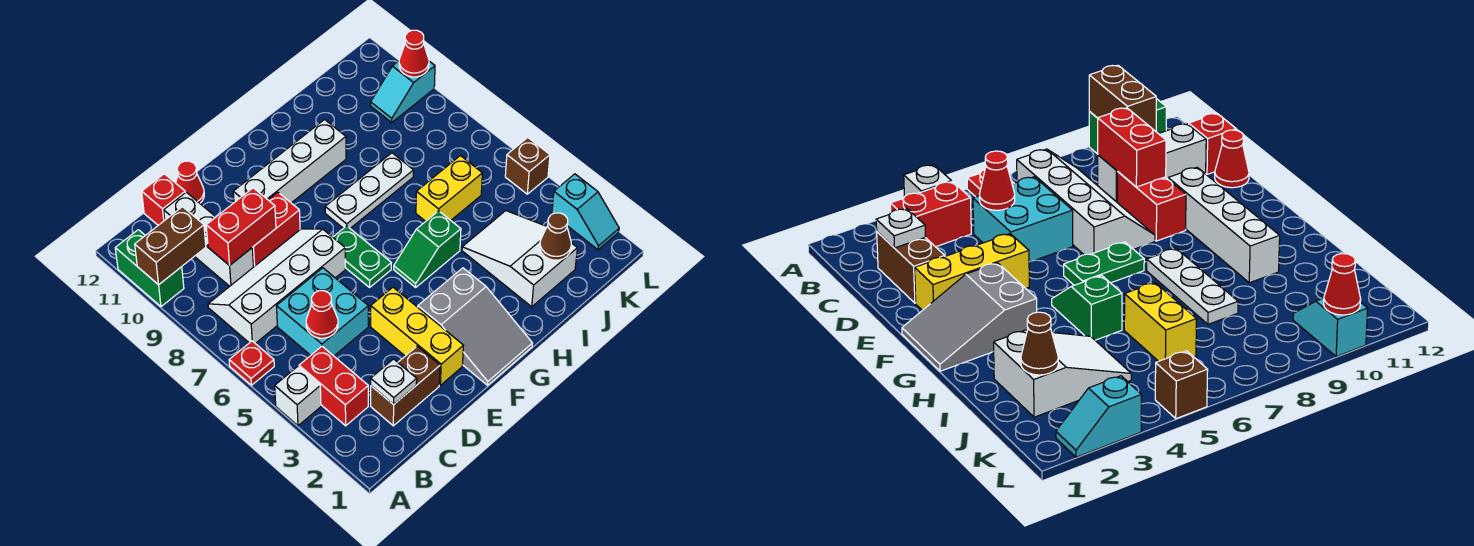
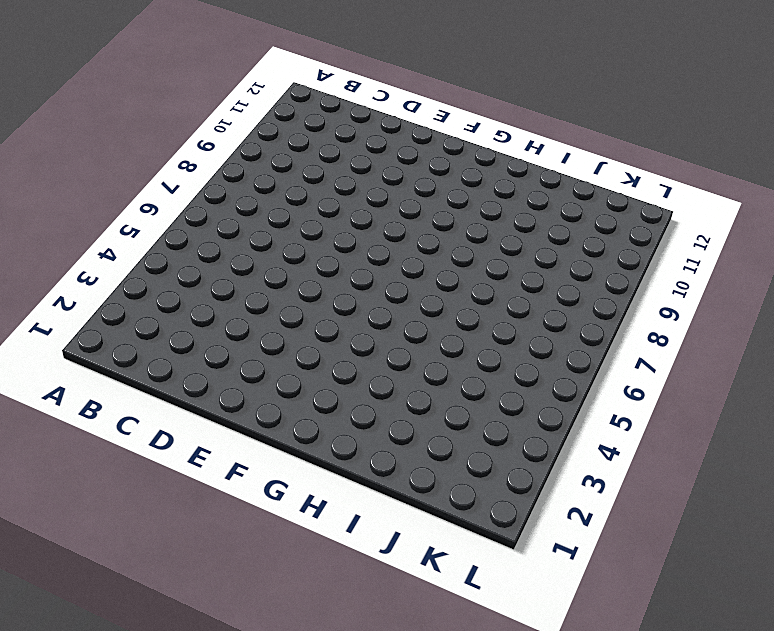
none -> white 1x1 brick [275,366,321,426]
none -> red 1x1 plate [229,341,274,385]
none -> green 1x2 brick [115,230,184,307]

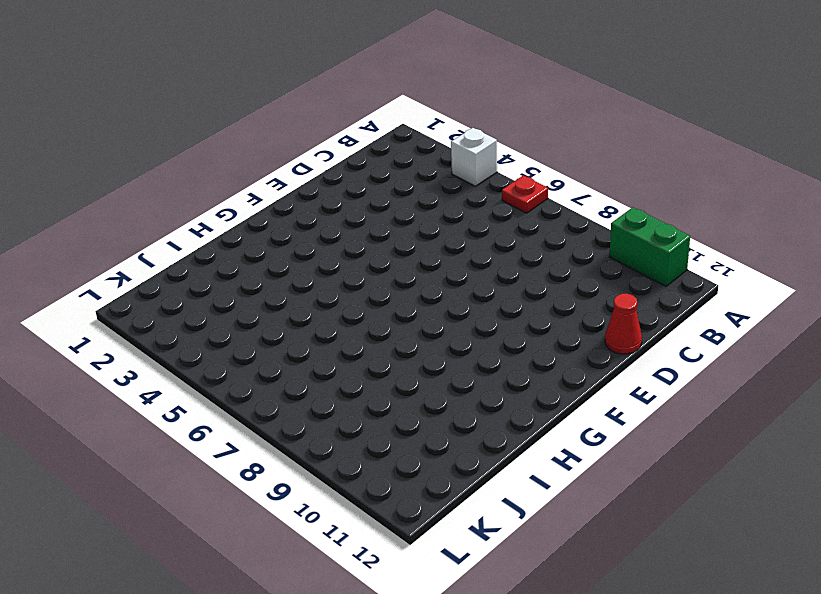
none -> red 1x2 brick [299,346,368,426]
none -> white 2x4 slope [208,229,345,343]
none -> brown 1x2 brick [371,346,440,426]

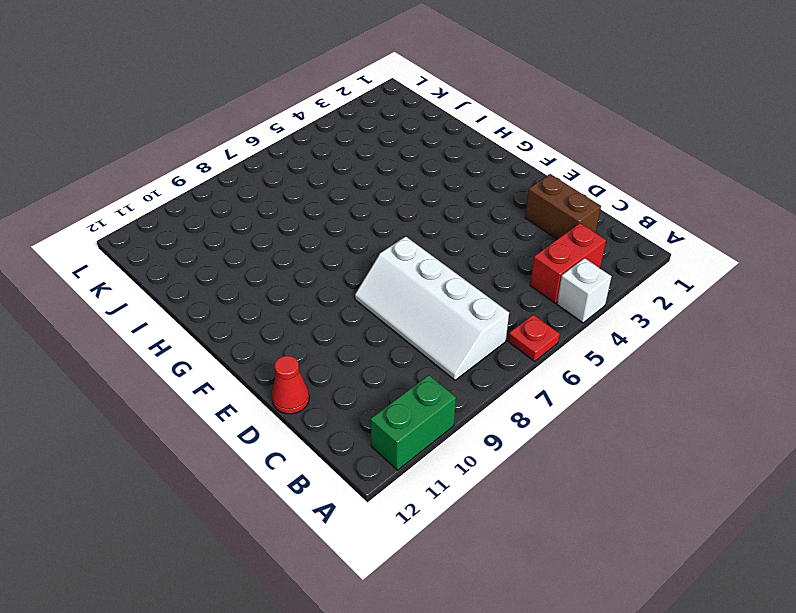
none -> cyan 2x2 brick [277,268,368,356]
none -> white 1x3 brick [164,192,253,286]
none -> red 1x1 brick [142,174,185,225]

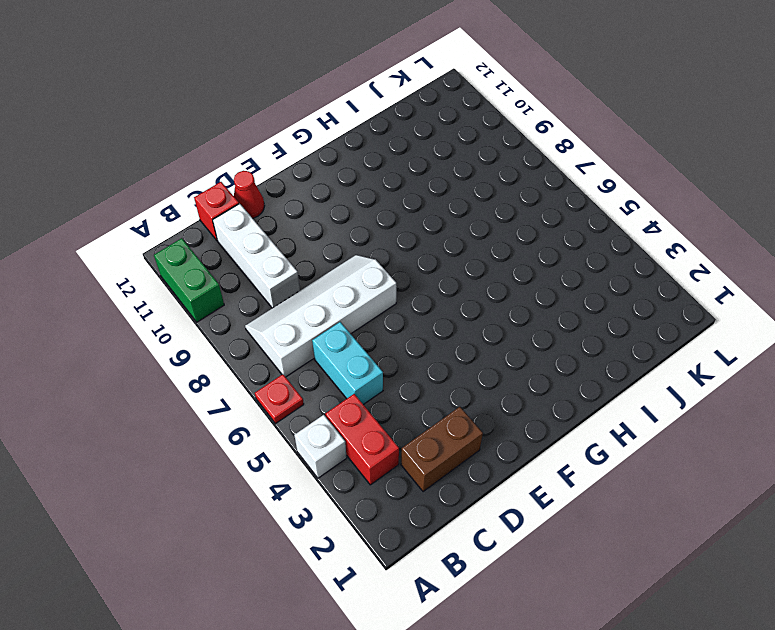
cyan 1x2 brick [312,322,383,405] -> cyan 2x2 brick [277,268,368,356]
none -> red 1x2 brick [252,192,300,267]
none -> yellow 1x3 brick [371,287,463,385]
none -> white 1x4 brick [233,120,346,203]

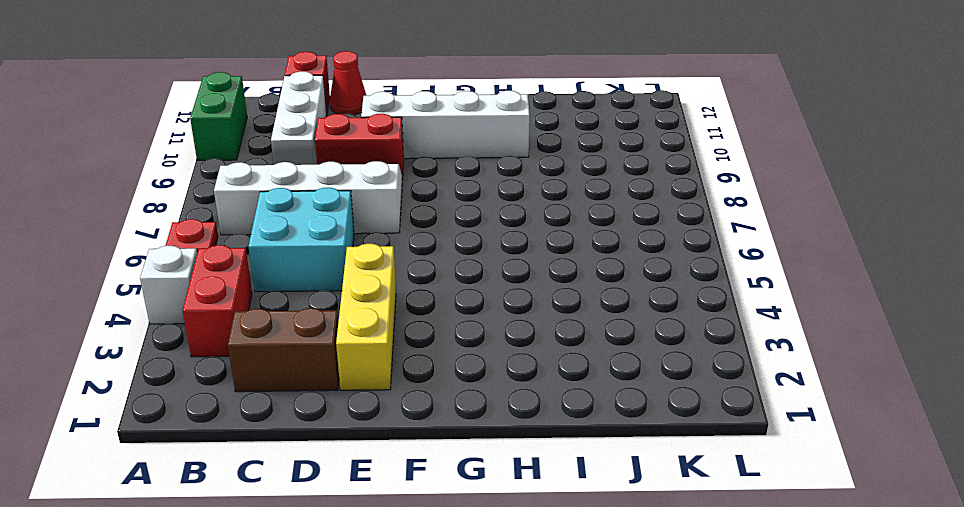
none -> grey 2x3 slope [418,268,532,385]
none -> green 1x2 plate [333,226,391,287]
none -> green 1x2 slope [394,211,461,287]

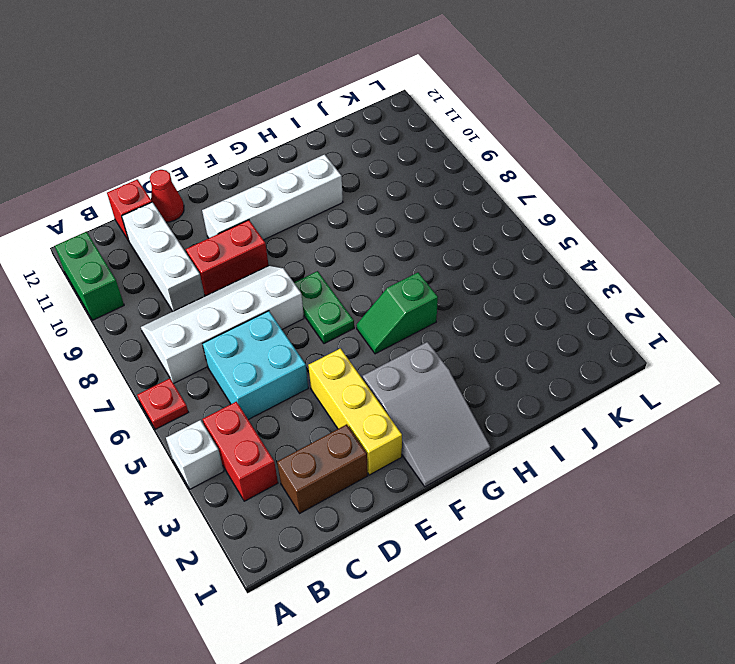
none -> white 1x3 plate [325,153,414,228]
none -> white 2x3 slope [462,211,577,307]
none -> yellow 1x2 brick [416,156,482,221]

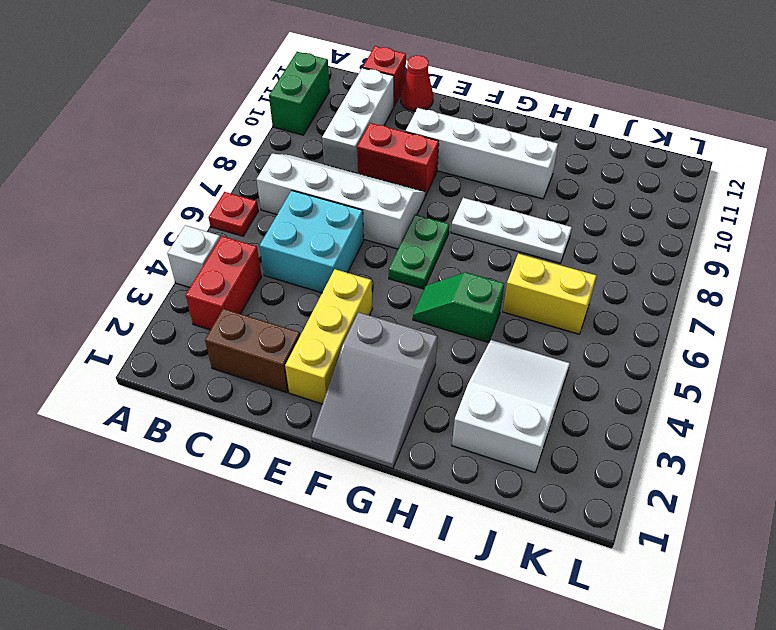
none -> cyan 1x2 slope [371,61,435,122]
none -> cyan 1x2 slope [552,174,619,250]
none -> brown 1x1 brick [505,138,550,194]

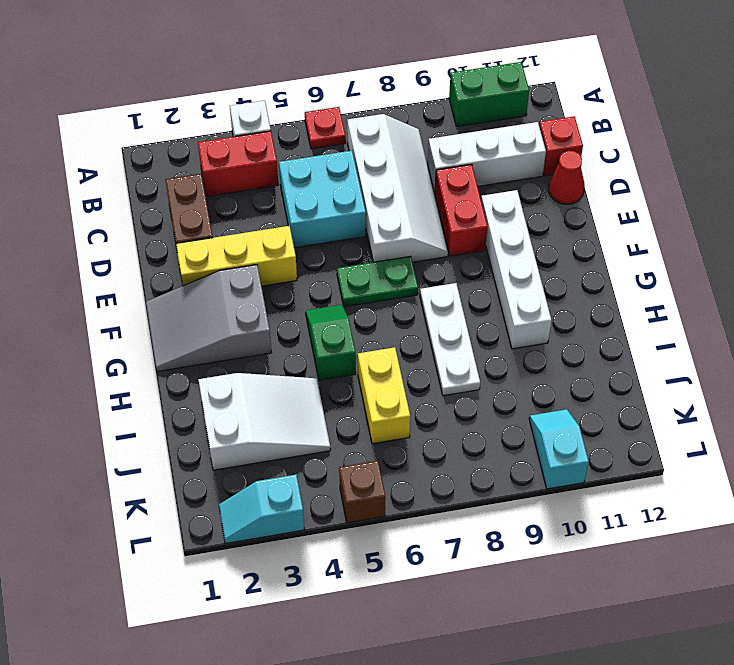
none -> brown 1x2 brick [135,207,206,285]
none -> white 1x1 plate [371,359,417,405]
none -> red 1x1 cone [306,291,338,338]

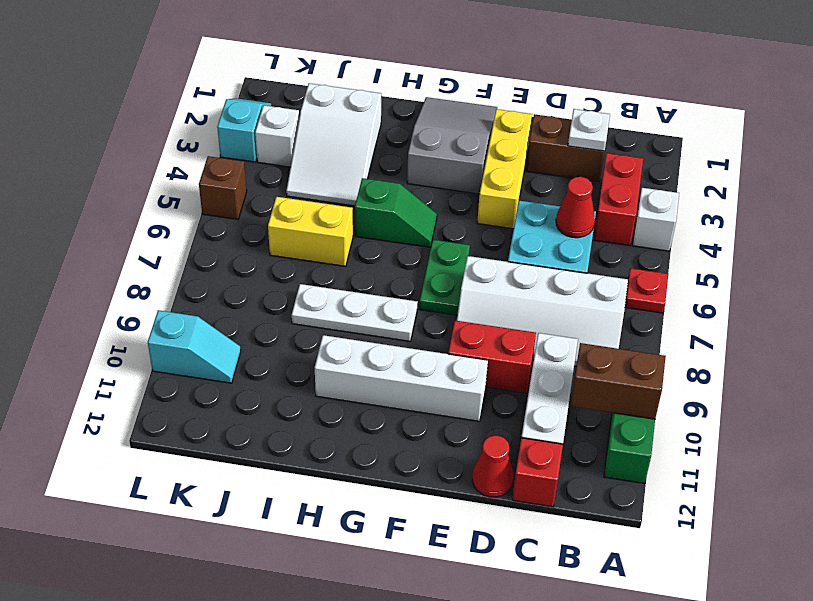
white 1x1 brick [255,105,299,167] -> none
none -> red 1x2 brick [206,188,276,265]
none -> brown 1x1 cone [540,213,571,260]
none -> red 1x1 cone [399,30,429,77]

